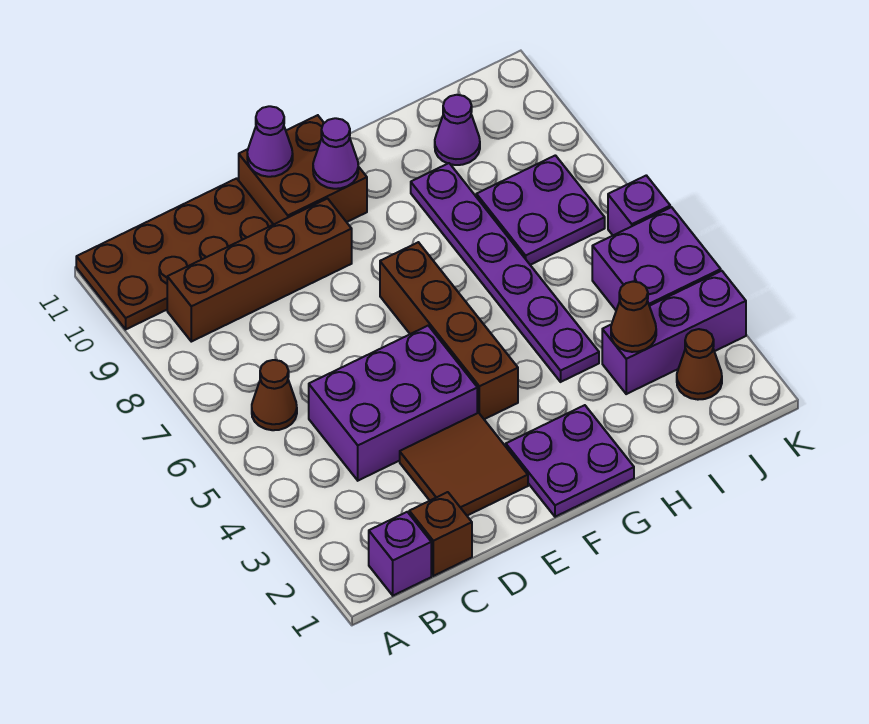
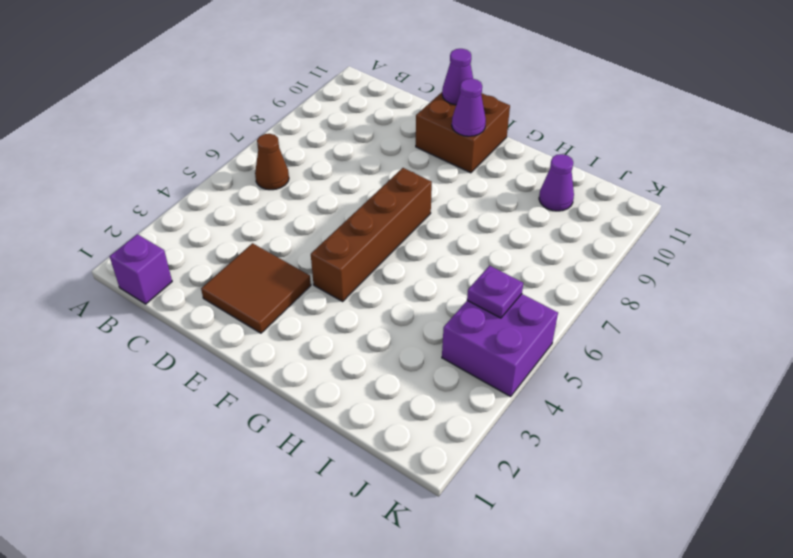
purple 1x1 plate [467,266,523,318] -> none
none -> brown 2x4 plate [76,178,273,329]
none -> brown 1x4 brick [167,199,352,342]
none -> brown 1x1 brick [409,492,472,576]

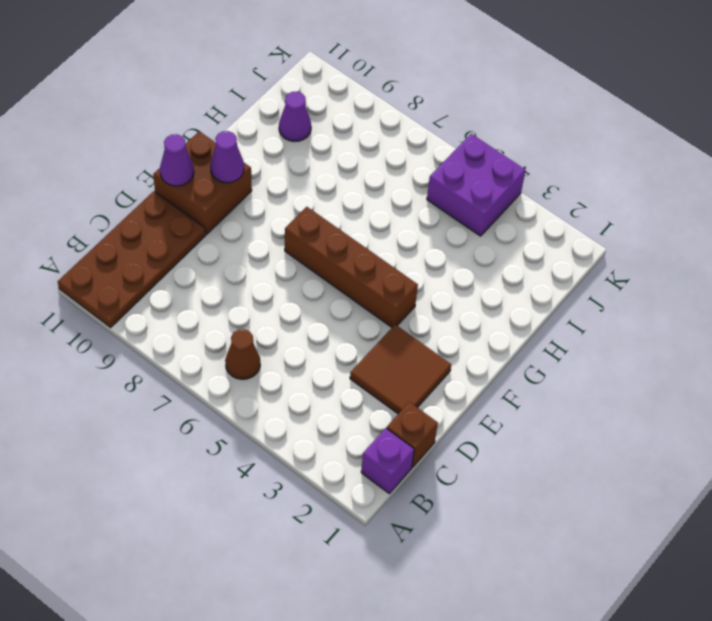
none -> brown 1x4 brick [167,199,352,342]
none -> purple 2x3 brick [309,326,477,481]
none -> purple 2x2 plate [506,405,634,517]

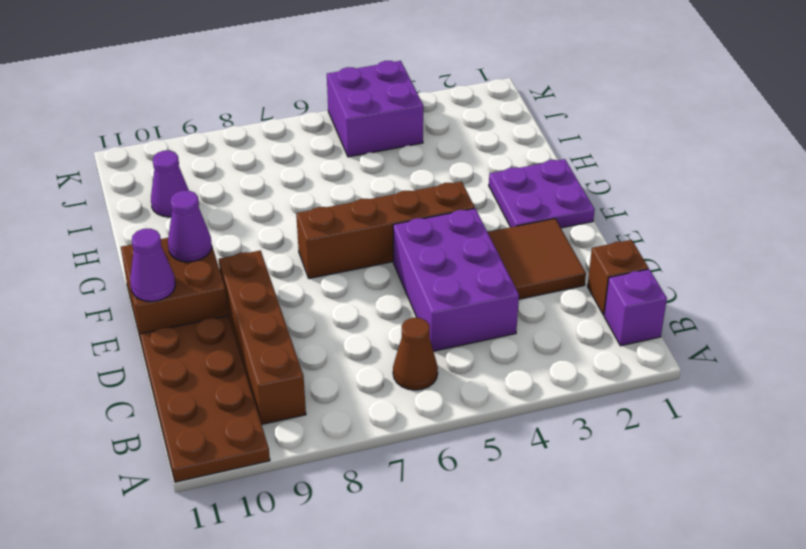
none -> purple 1x6 plate [411,163,599,382]
none -> purple 1x3 brick [602,271,746,394]
none -> purple 2x2 plate [476,155,605,265]

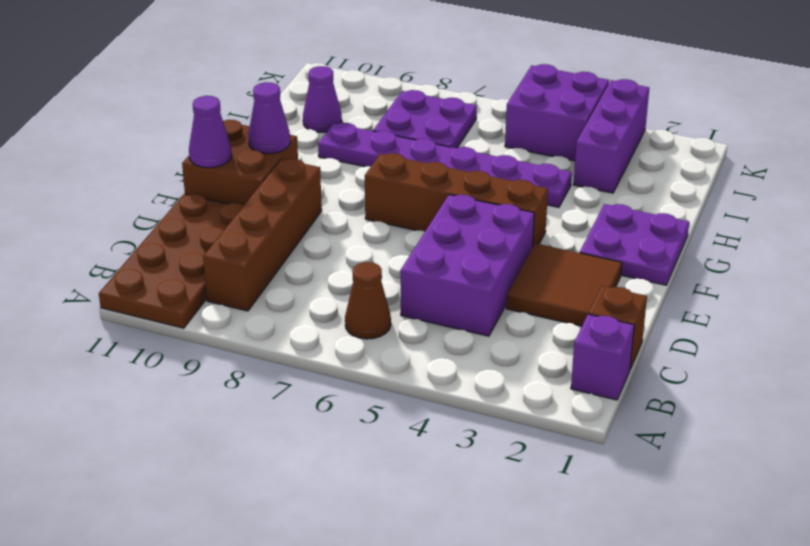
none -> brown 1x1 cone [677,329,722,400]
none -> purple 1x1 brick [608,175,670,235]
none -> brown 1x1 cone [611,282,656,352]

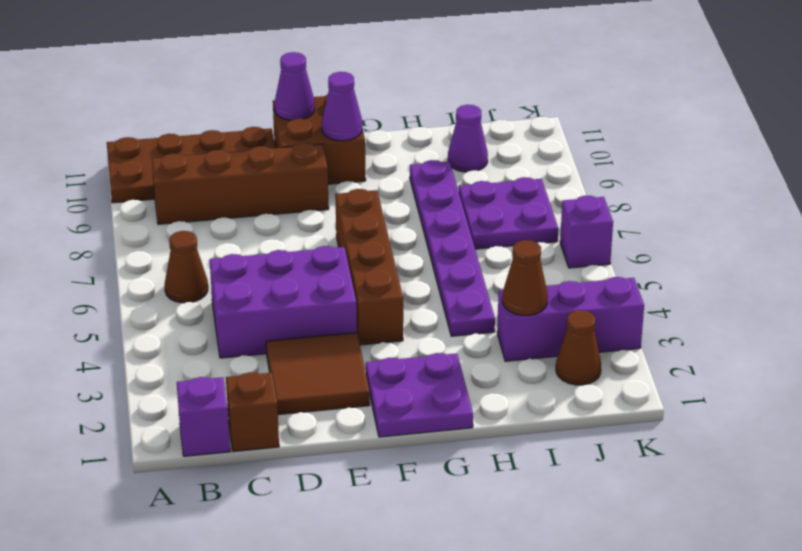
none -> purple 2x2 brick [592,207,721,310]

